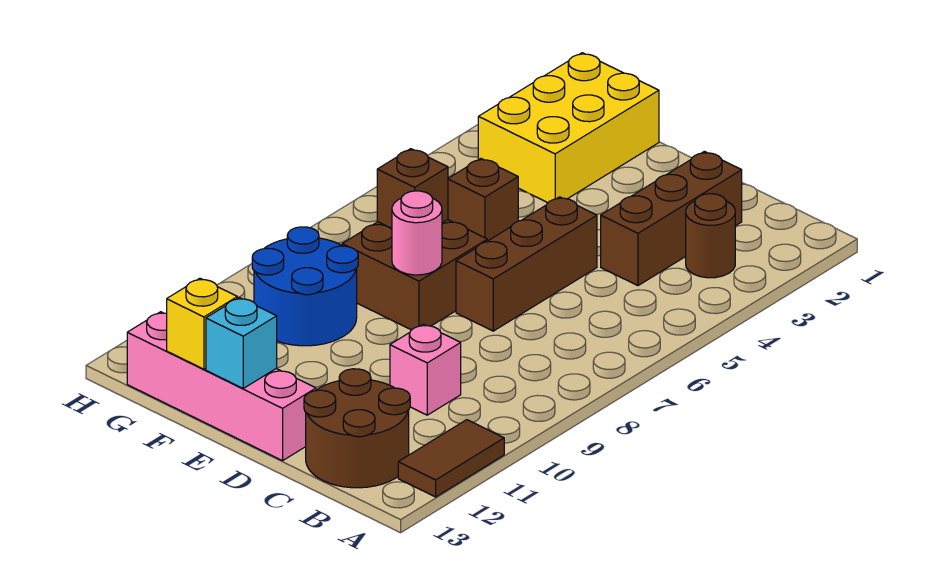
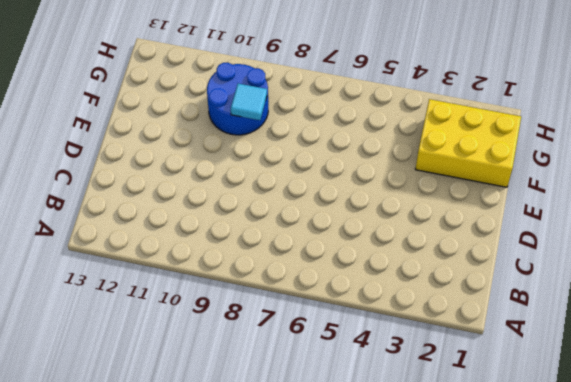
cyan 1x1 tile [231,84,267,120] -> none
none -> brown 1x2 tile [398,420,504,497]
none -> brown 1x1 round brick [686,194,735,278]
none -> brown 2x2 round brick [304,369,410,488]

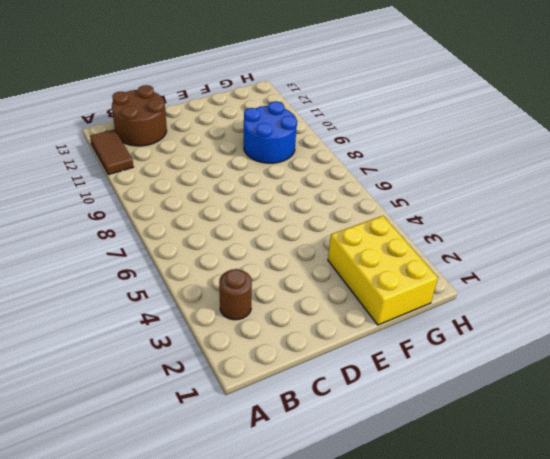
none -> brown 1x3 brick [601,151,742,286]
none -> pink 1x1 brick [390,324,461,415]
none -> brown 1x3 brick [456,197,597,331]

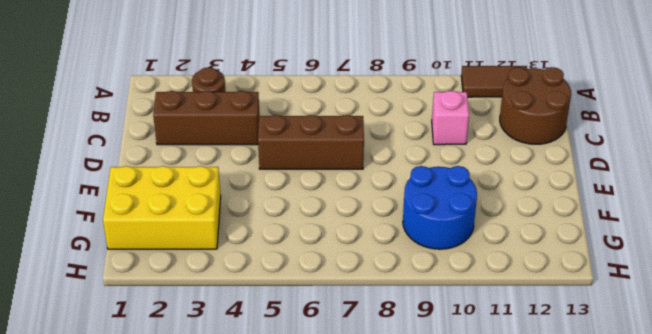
none -> pink 1x4 brick [127,312,316,461]
none -> brown 2x2 brick [342,220,487,330]
none -> brown 1x1 brick [448,159,518,241]

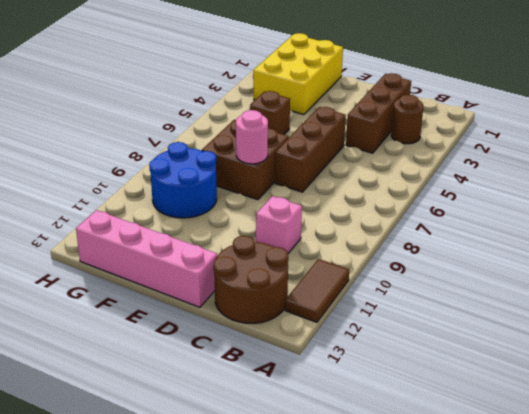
none -> cyan 1x1 brick [206,298,277,388]
none -> brown 1x1 brick [377,149,448,228]
none -> yellow 1x1 brick [167,278,237,369]

